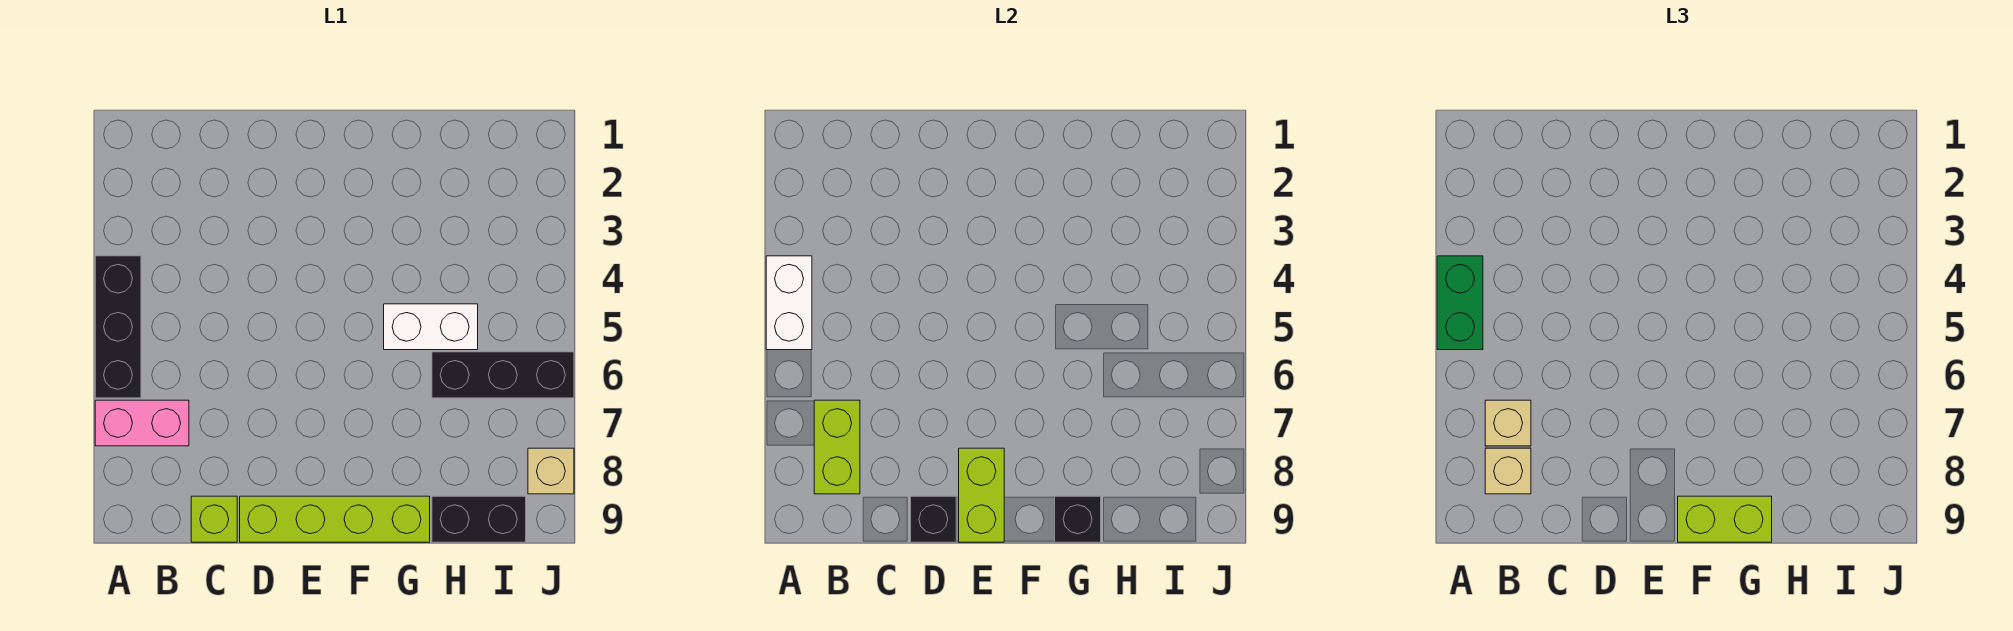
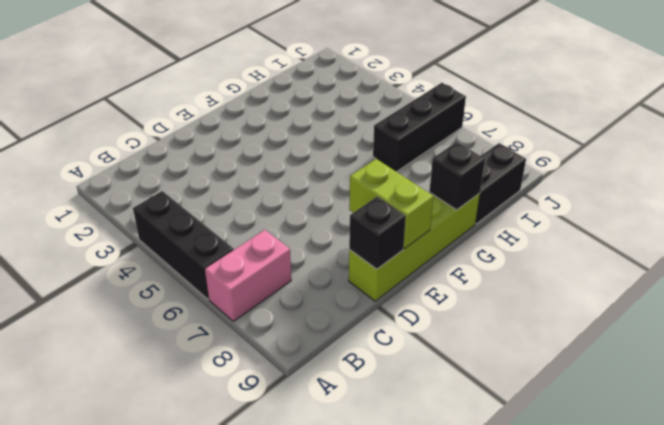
none -> lime 1x1 brick [191,496,237,542]
none -> white 1x2 brick [384,304,478,350]
none -> tan 1x1 brick [528,448,574,494]

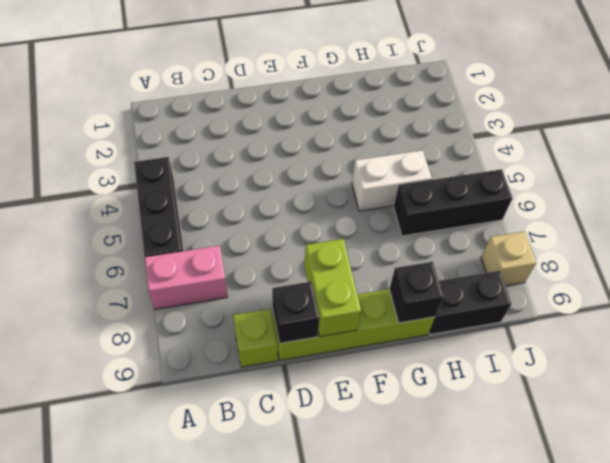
none -> white 1x2 brick [766,256,812,350]
none -> lime 1x2 brick [814,400,860,494]
none -> green 1x2 brick [1437,256,1483,350]

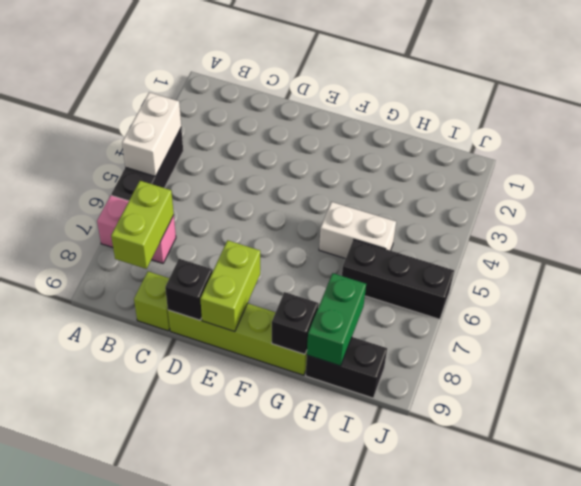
green 1x2 brick [307,273,366,366] -> green 1x2 brick moved to [1437,256,1483,350]
none -> tan 1x1 brick [528,448,574,494]
none -> tan 1x1 brick [1485,400,1531,446]
none -> tan 1x1 brick [1485,448,1531,494]

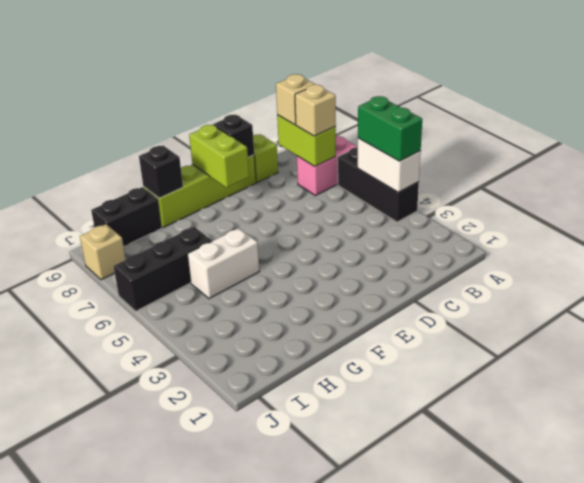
none -> lime 1x2 brick [1678,496,1772,542]

